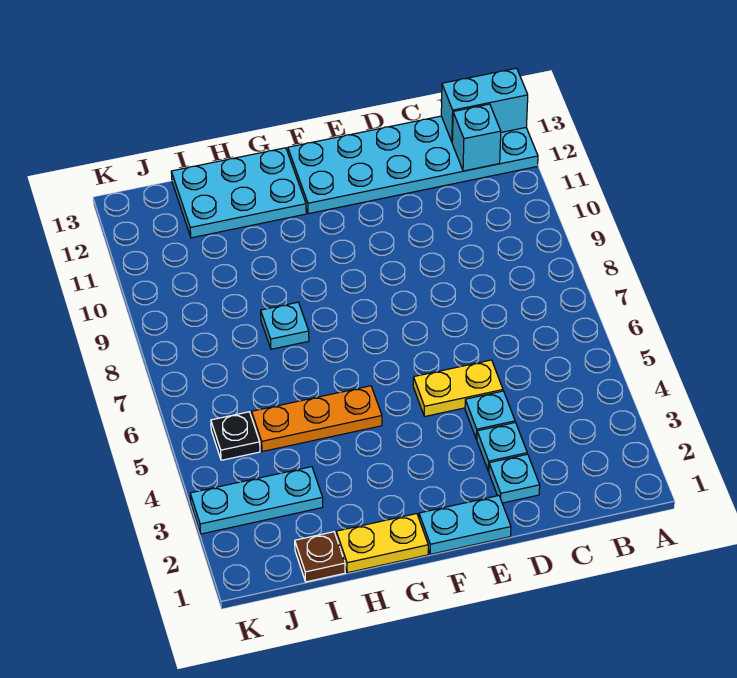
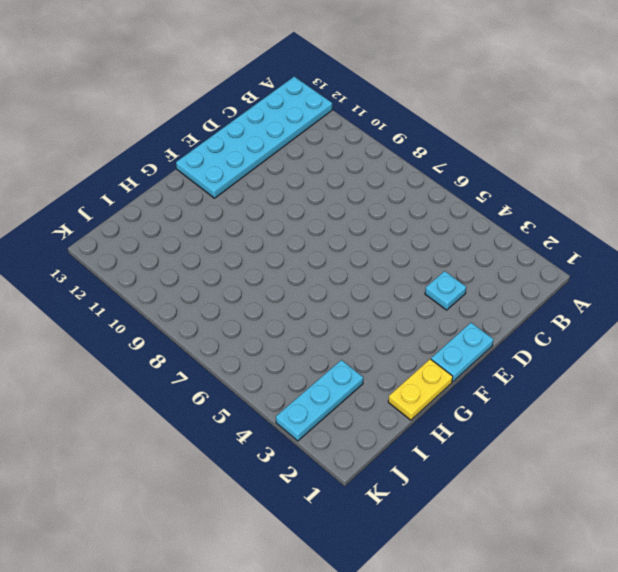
none -> cyan 1x1 plate [489,454,540,503]
none -> cyan 1x1 plate [465,391,515,439]
none -> yellow 1x2 plate [413,360,503,417]

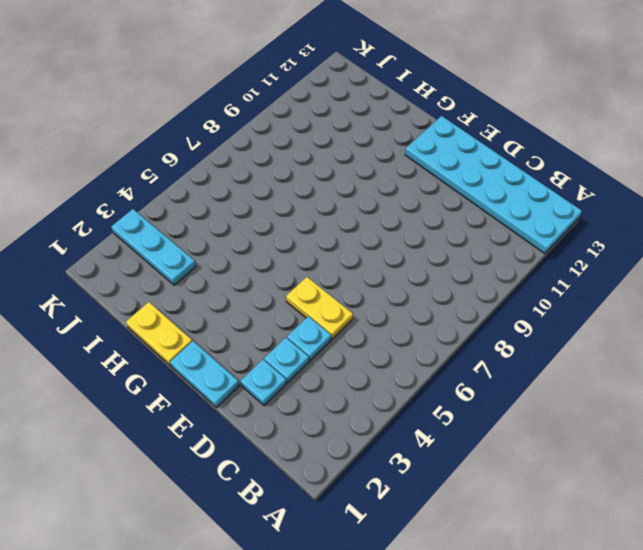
none -> orange 1x3 plate [252,386,382,452]
none -> cyan 2x3 plate [171,148,306,238]
none -> cyan 1x1 plate [261,302,309,349]

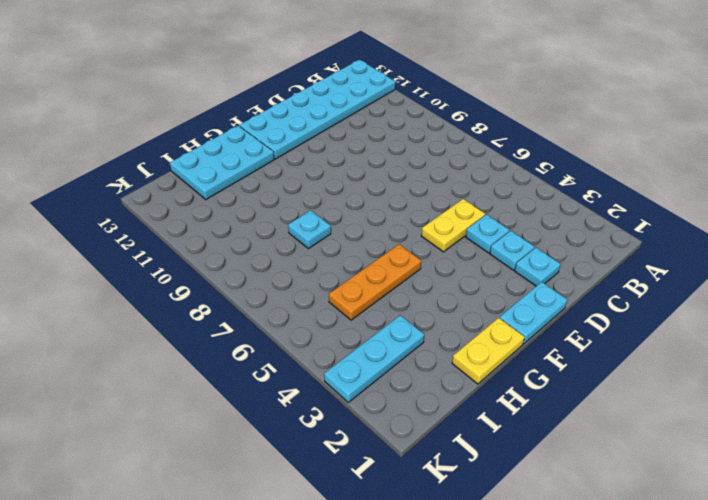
none -> brown 1x1 plate [295,532,345,582]
none -> black 1x1 plate [211,412,260,460]
none -> cyan 1x2 brick [441,68,528,142]

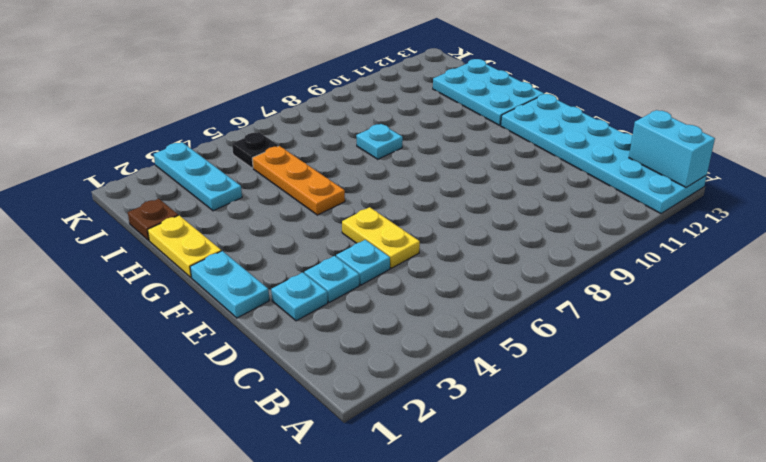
none -> cyan 1x1 brick [452,104,501,171]

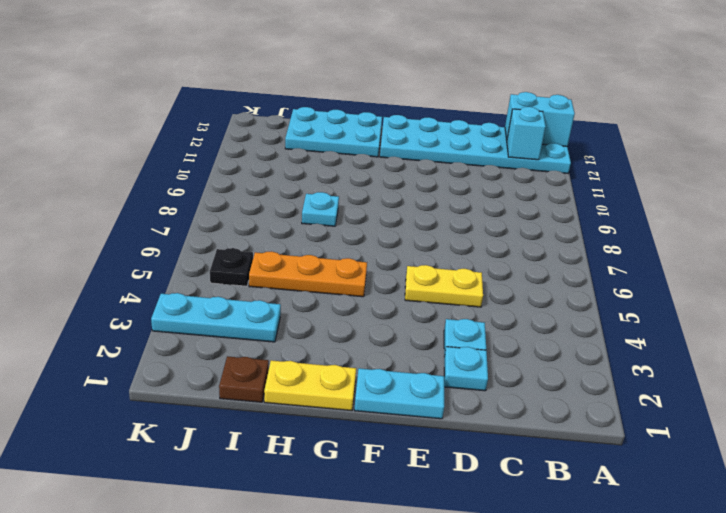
none -> cyan 1x1 plate [465,391,515,439]

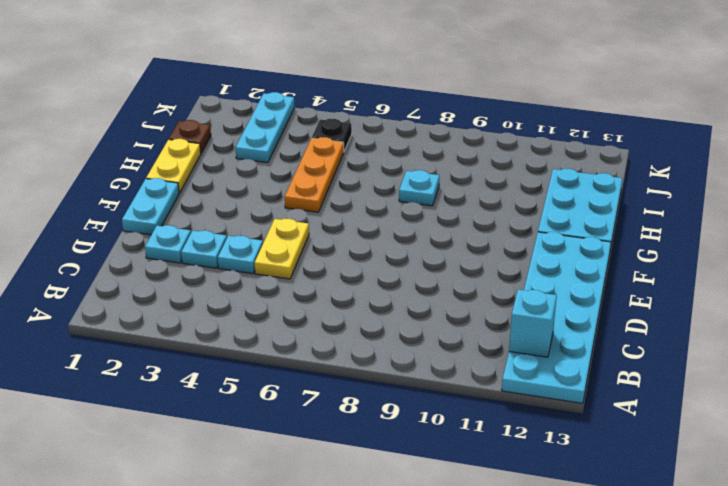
none -> cyan 1x2 brick [441,68,528,142]

